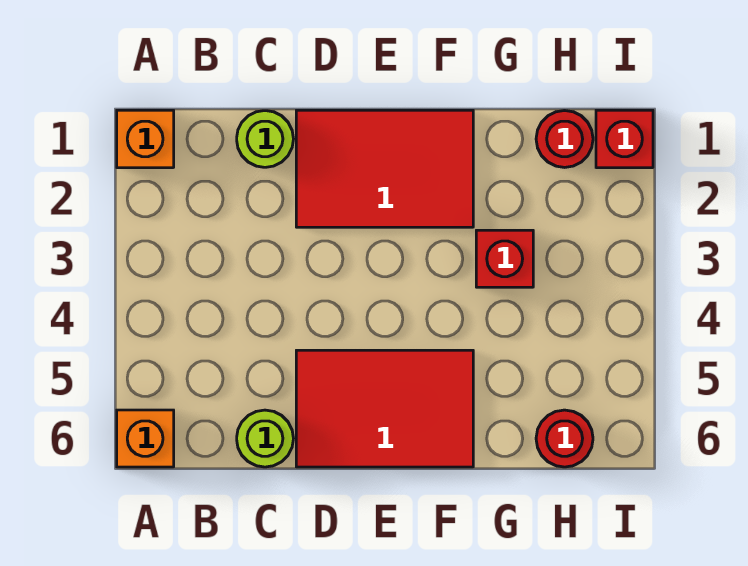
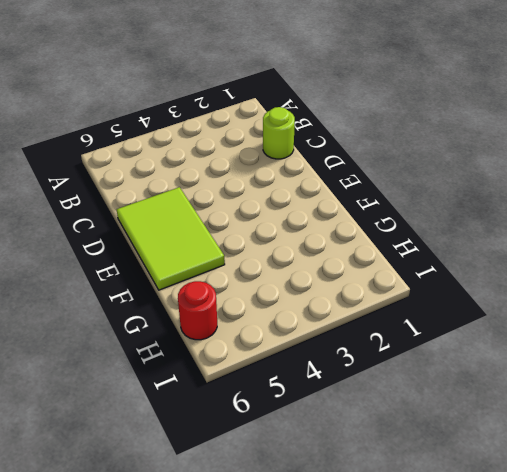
lime 2x3 tile [117,187,225,290] -> red 2x3 tile [296,350,473,467]
none -> orange 1x1 brick [117,110,174,168]
none -> orange 1x1 brick [117,410,174,467]

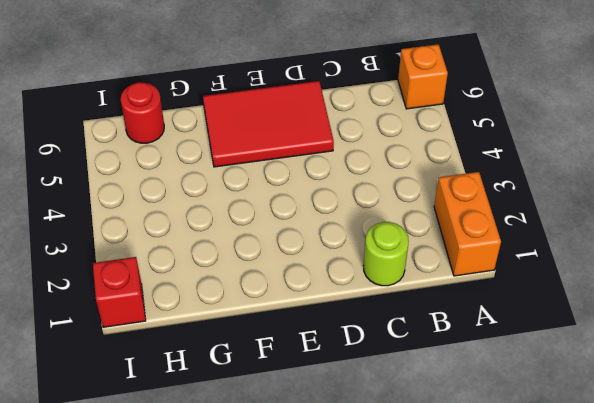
orange 1x2 brick [434,172,501,276] -> orange 1x1 brick [117,110,174,168]
none -> lime 1x1 round brick [237,410,293,467]
none -> red 2x3 tile [296,110,473,227]

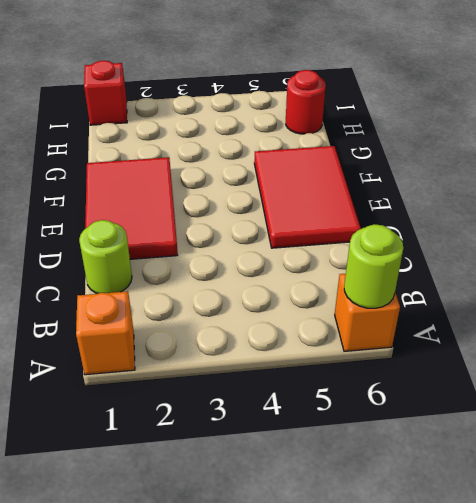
lime 1x1 round brick [344,224,403,308] -> lime 1x1 round brick moved to [237,410,293,467]
none -> red 1x1 brick [476,230,533,287]
none -> red 1x1 round brick [536,111,593,167]

